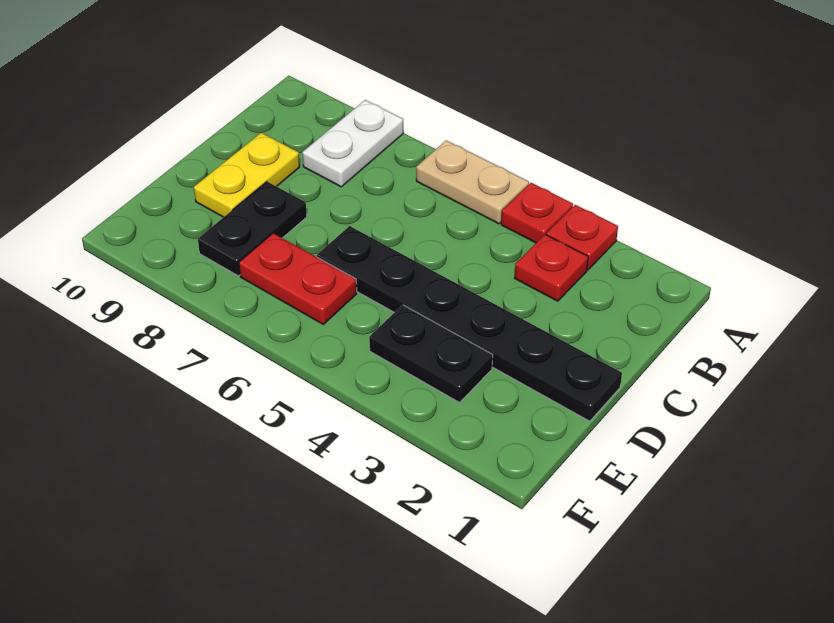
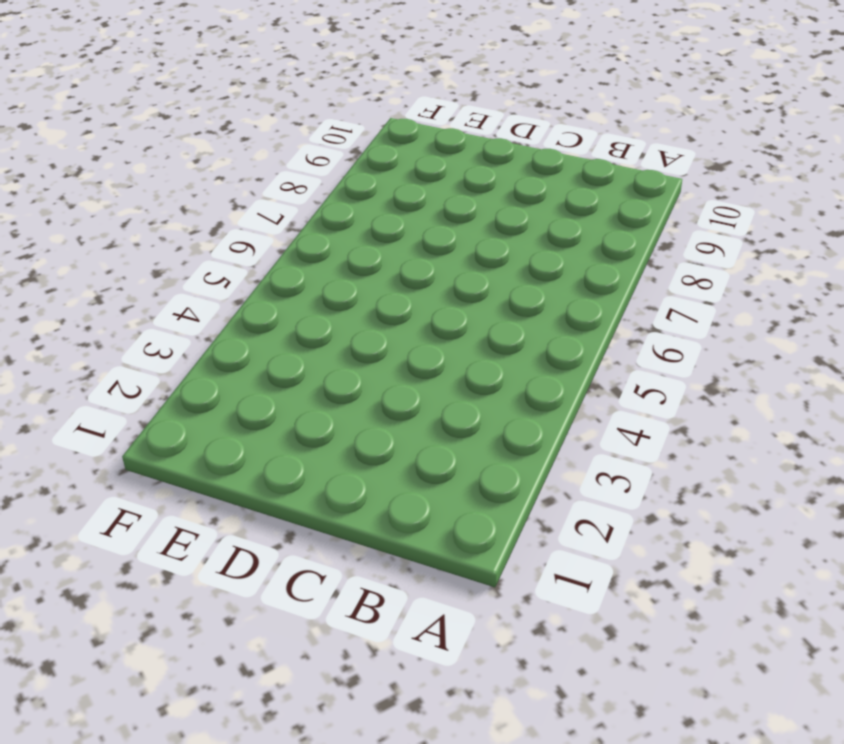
none -> red 1x1 plate [546,205,618,270]
none -> red 1x1 plate [501,183,573,243]

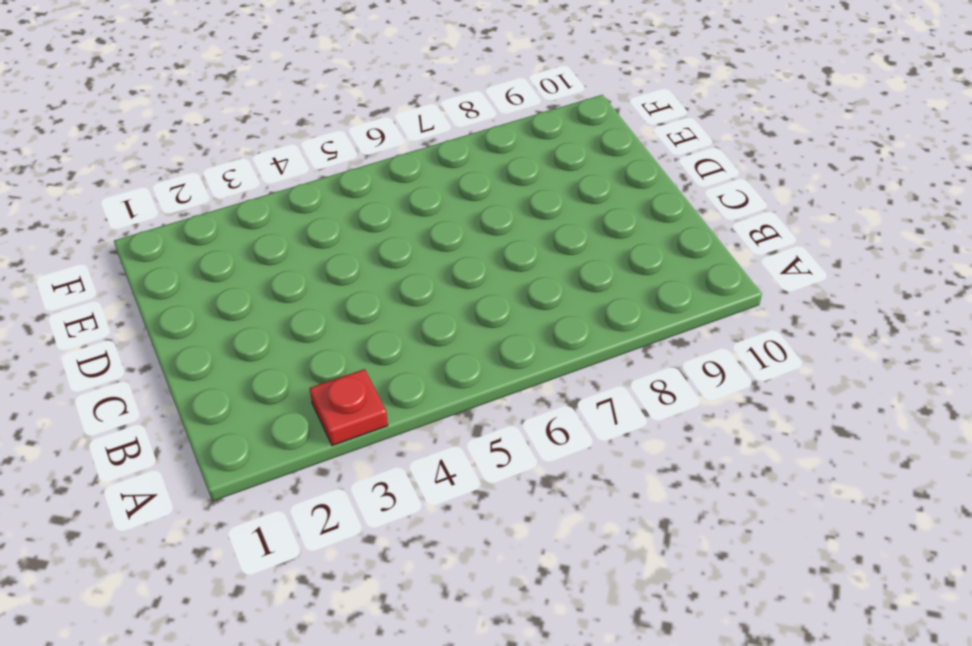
none -> red 1x1 plate [501,183,573,243]
none -> tan 1x2 plate [416,140,529,224]

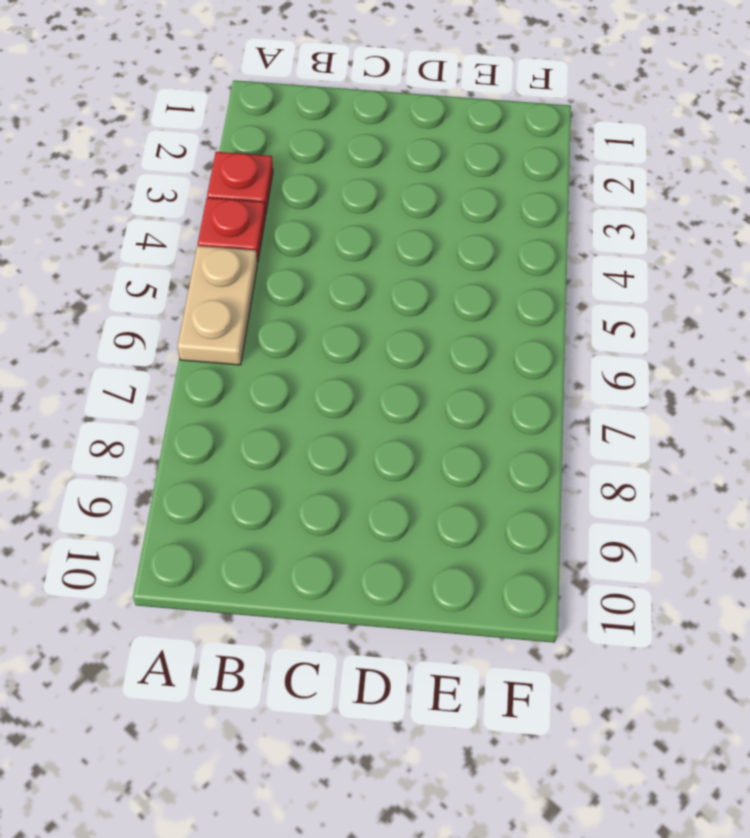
none -> white 1x2 plate [302,100,403,187]
none -> red 1x1 plate [515,235,588,301]

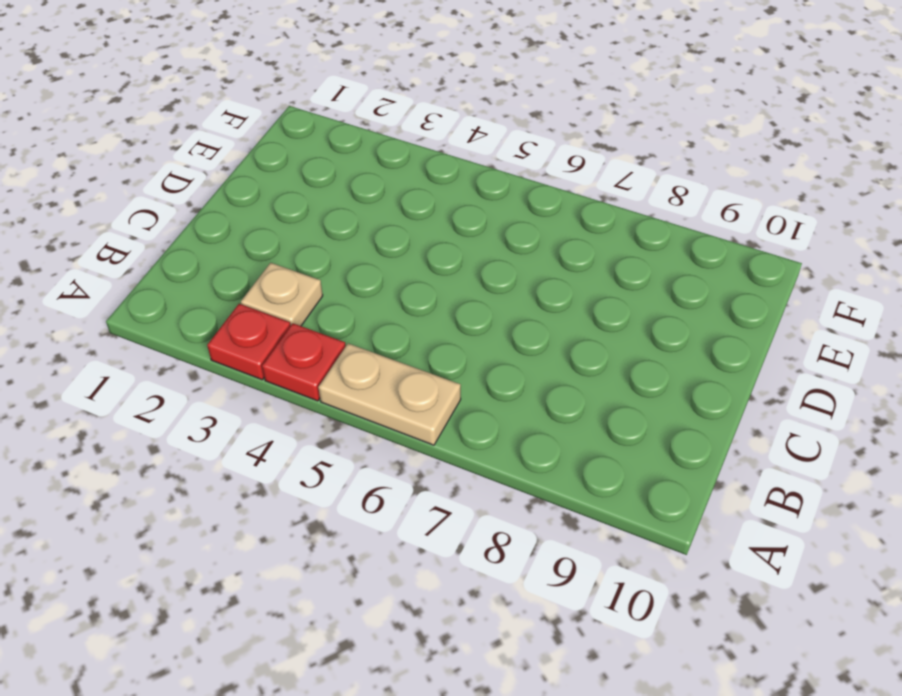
tan 1x1 plate [241,263,323,326] -> red 1x1 plate [515,235,588,301]
none -> white 1x2 plate [302,100,403,187]
none -> yellow 1x2 plate [194,133,300,217]

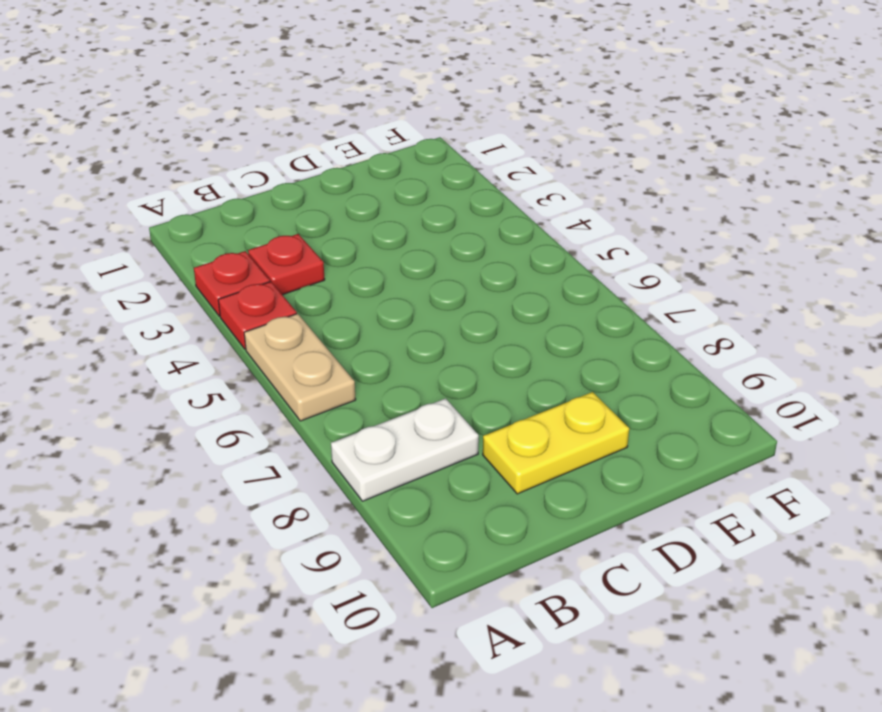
none -> black 1x6 plate [317,226,622,421]
none -> black 1x2 plate [198,182,307,276]

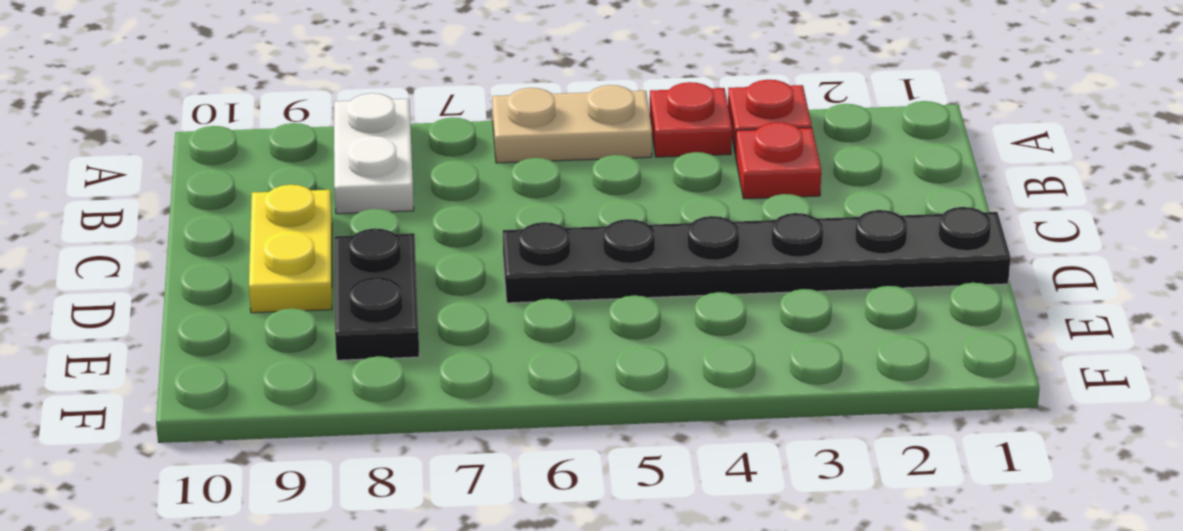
none -> black 1x2 plate [369,305,493,403]
none -> red 1x2 plate [239,233,357,324]

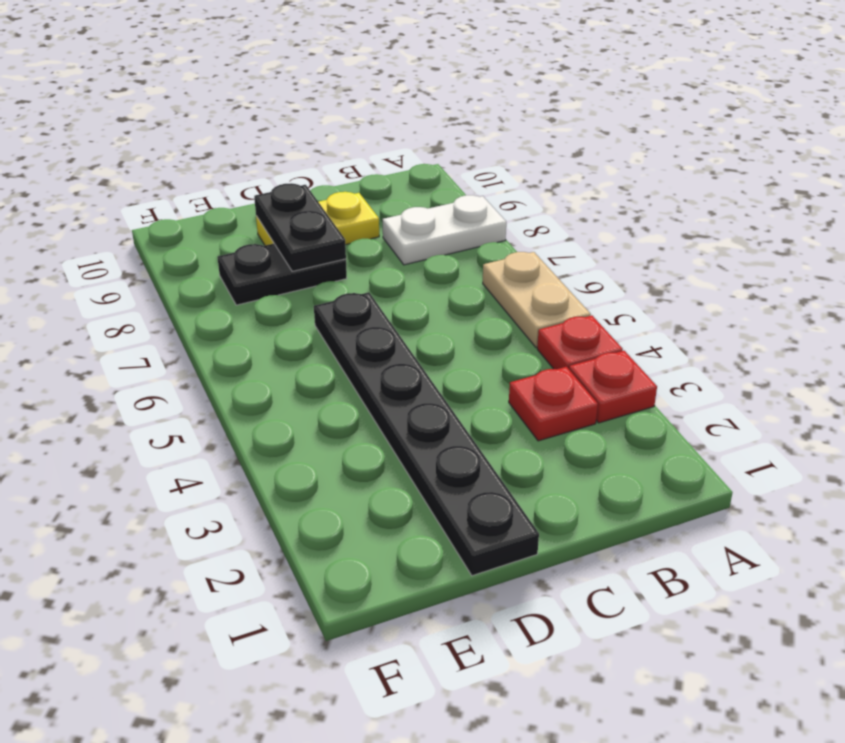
black 1x2 plate [254,183,346,271] -> black 1x2 plate moved to [369,305,493,403]
none -> red 1x2 plate [239,233,357,324]

